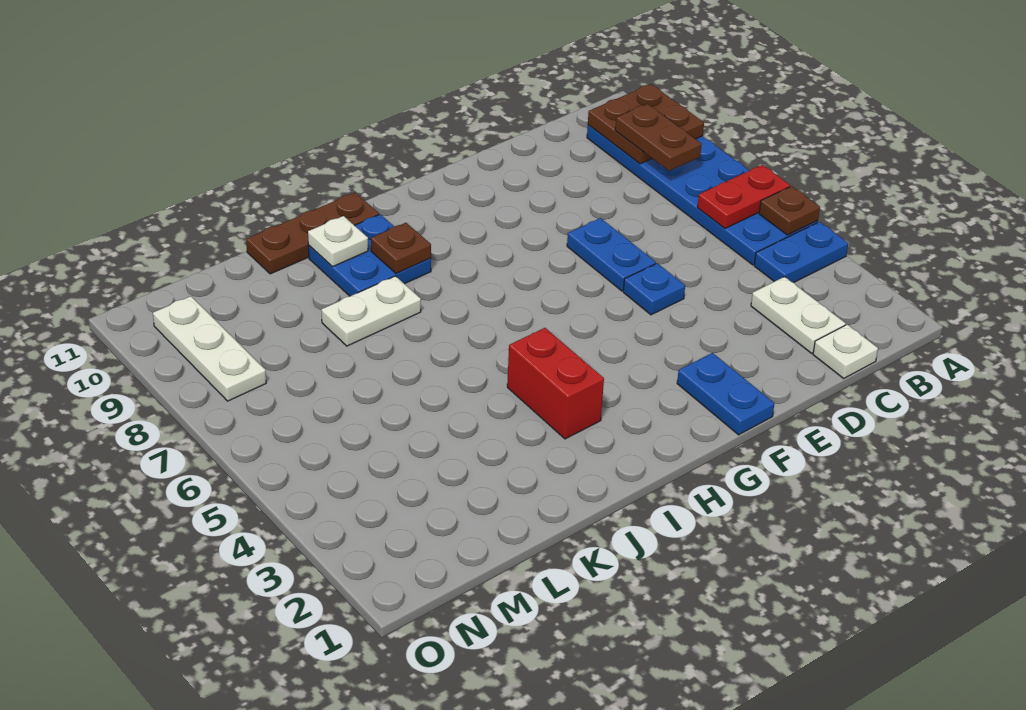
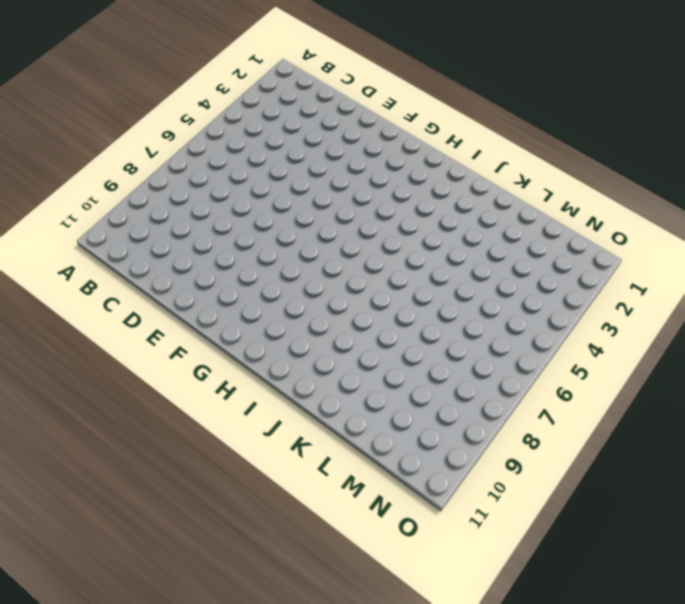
none -> blue 1x2 plate [754,222,848,283]
none -> blue 2x6 plate [587,125,818,265]
none -> white 1x1 plate [813,325,878,378]

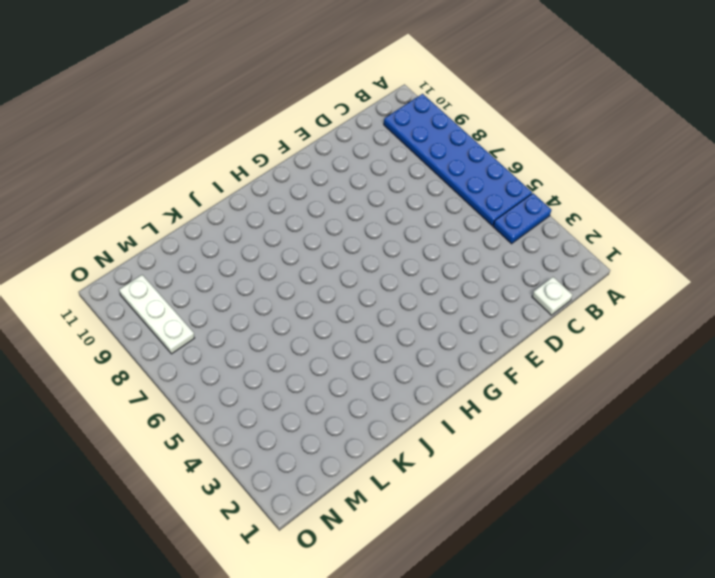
none -> white 1x2 plate [751,277,846,353]
none -> blue 1x1 plate [623,263,685,315]
none -> blue 1x2 plate [567,218,656,291]

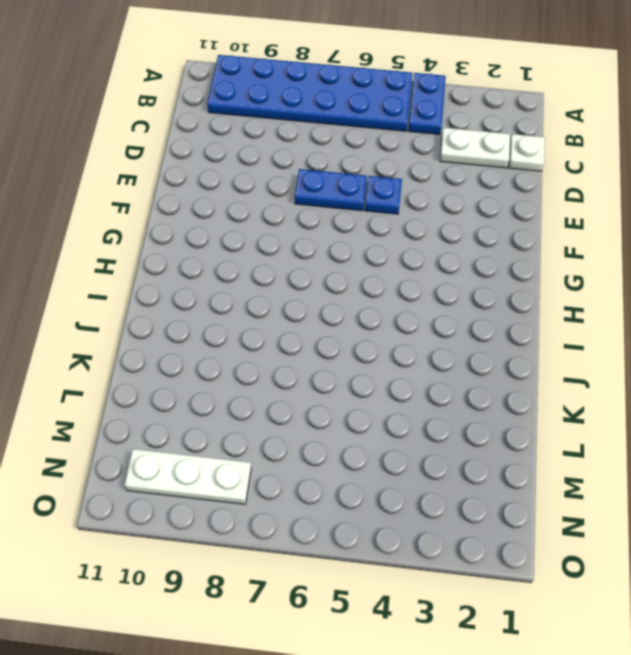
none -> blue 1x2 plate [677,353,774,435]
none -> red 1x2 brick [507,328,604,439]
none -> blue 2x2 plate [309,214,431,296]

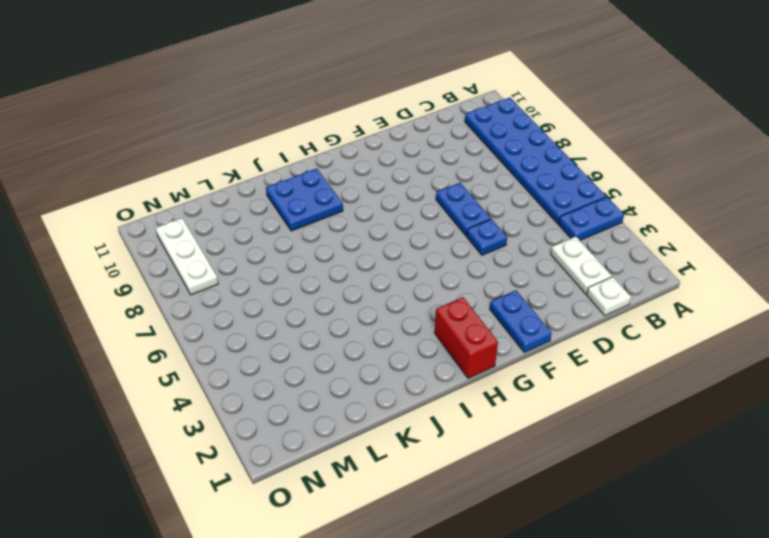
red 1x2 brick [435,297,498,378] -> red 1x2 brick moved to [507,328,604,439]
none -> brown 1x3 plate [246,193,379,274]
none -> white 1x2 plate [321,276,421,346]
none -> brown 1x1 plate [759,186,820,235]

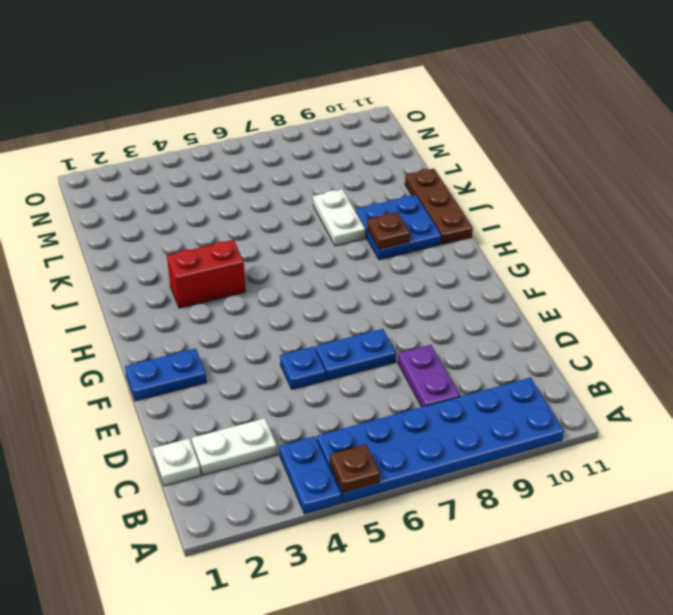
purple 1x2 plate [398,345,460,407] -> none
none -> white 1x3 plate [153,296,266,401]
none -> red 1x2 plate [697,165,790,228]
none -> brown 2x2 plate [588,84,704,164]

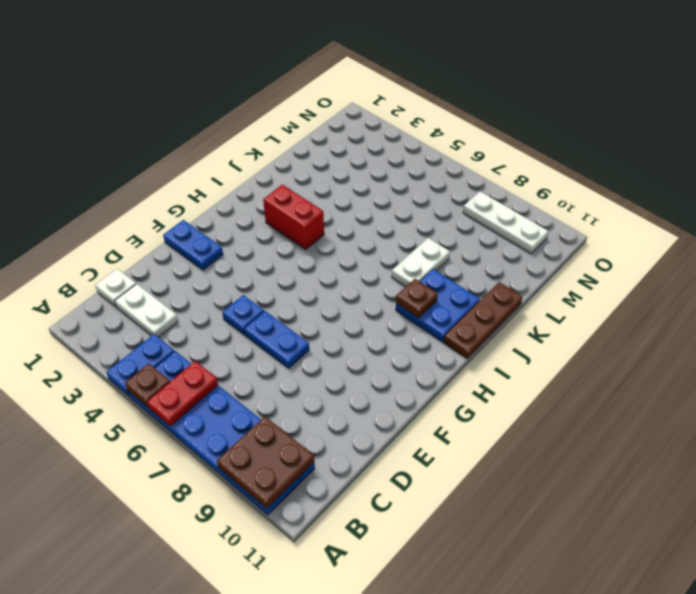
none -> white 1x1 plate [308,216,368,266]
none -> brown 1x2 plate [615,104,701,171]

